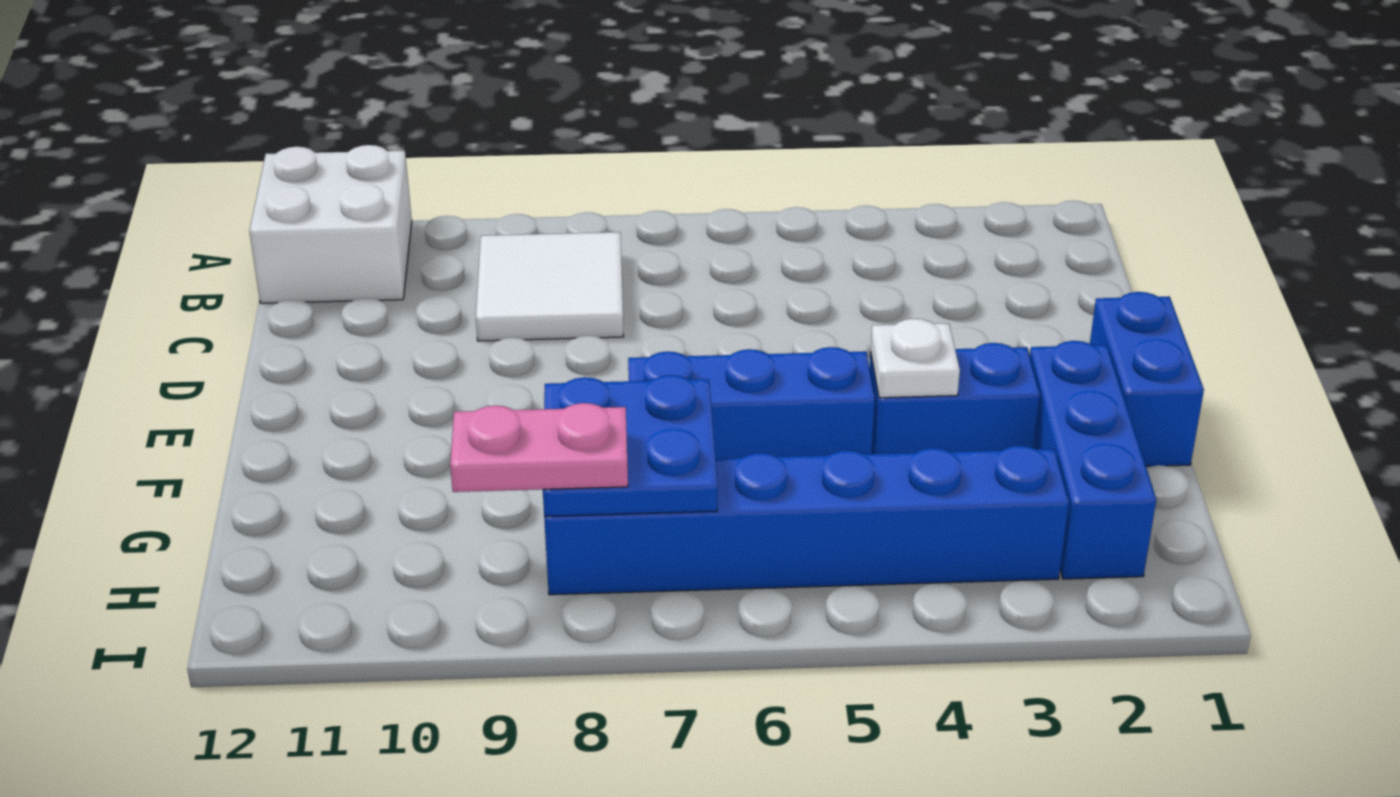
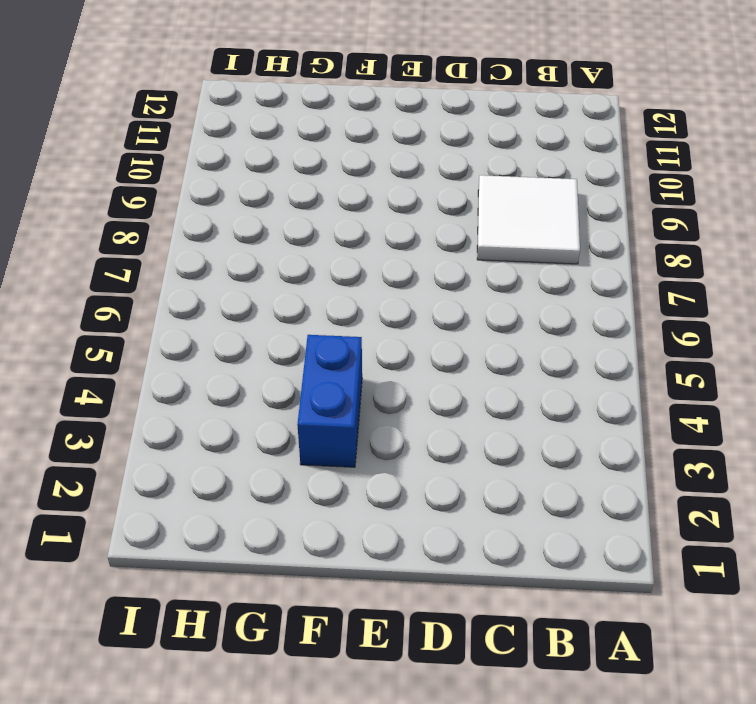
none -> white 2x2 brick [249,145,412,303]
none -> blue 1x2 brick [1090,292,1204,466]

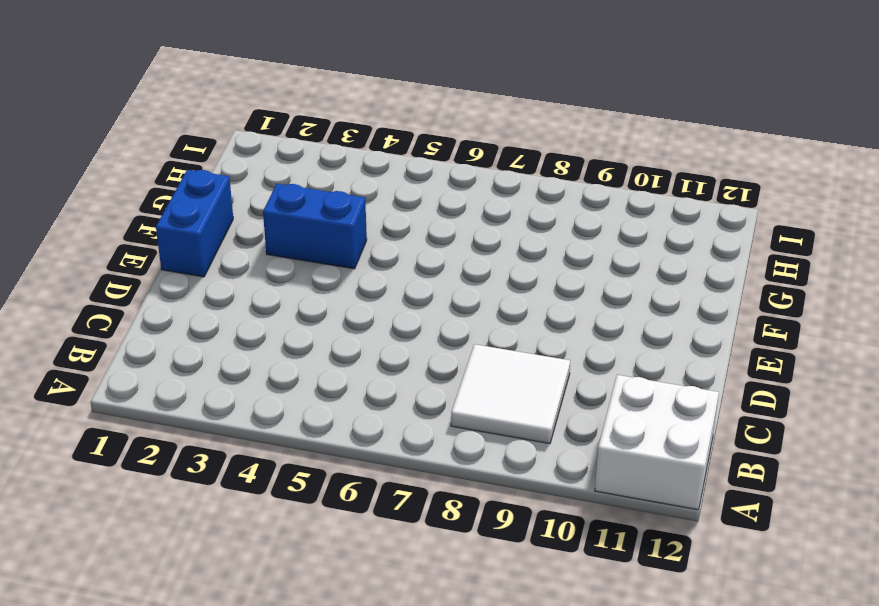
none -> blue 1x3 brick [1030,341,1156,579]
none -> blue 1x3 brick [628,347,875,459]

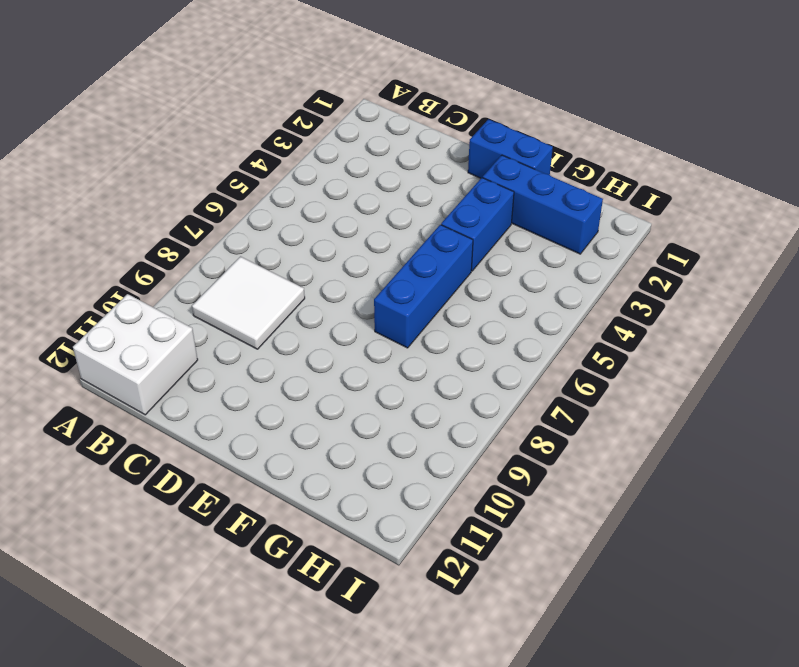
none -> blue 1x6 brick [544,446,1069,595]
none -> white 1x1 plate [871,319,960,398]

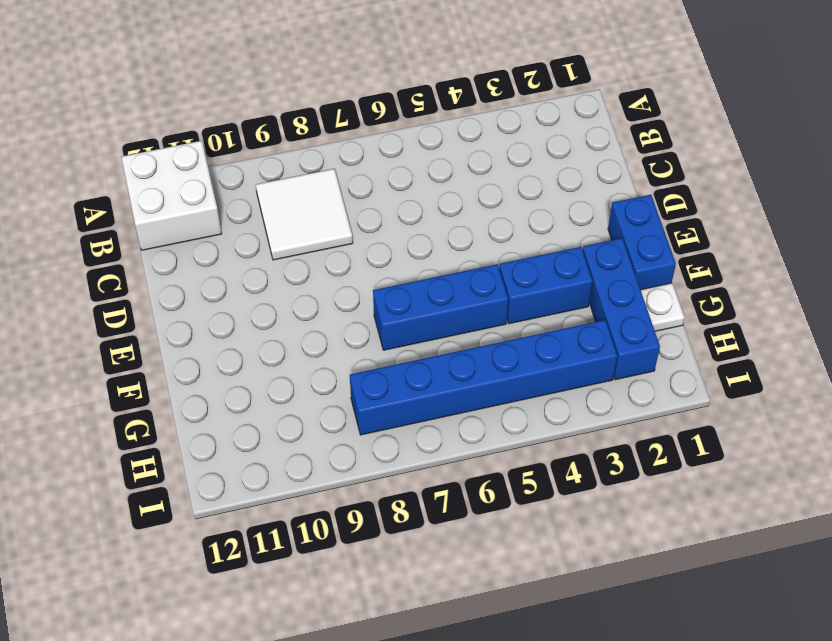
white 1x1 plate [641,283,685,331] -> white 1x1 plate moved to [871,319,960,398]
none -> blue 2x2 plate [543,375,718,517]
none -> pink 1x2 plate [450,403,628,492]

